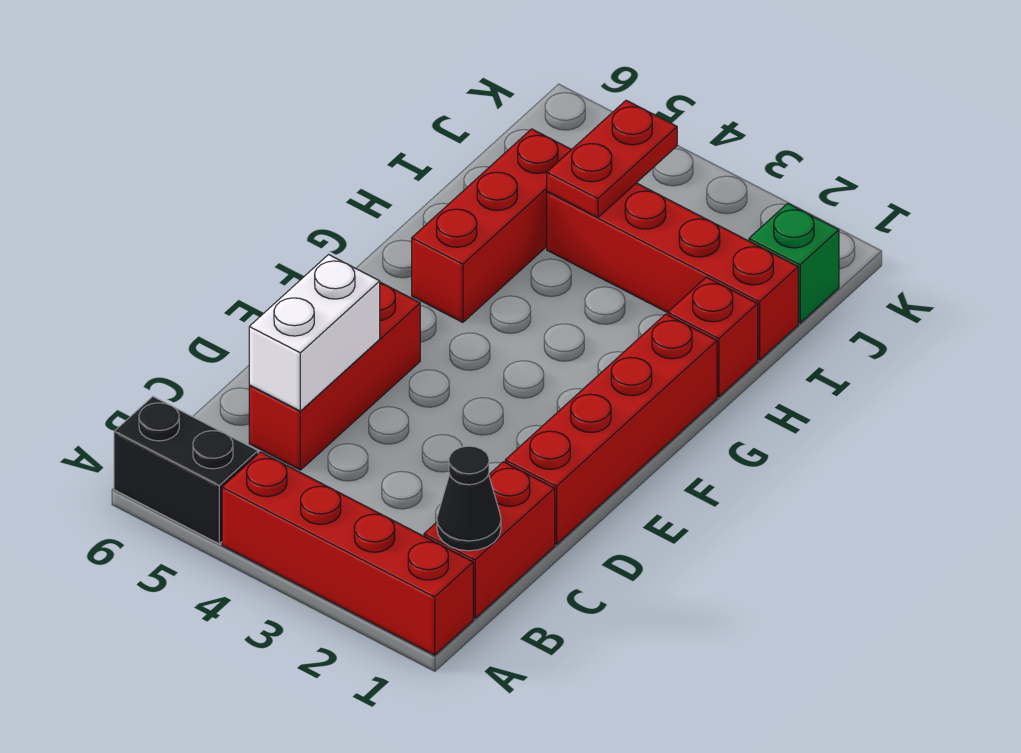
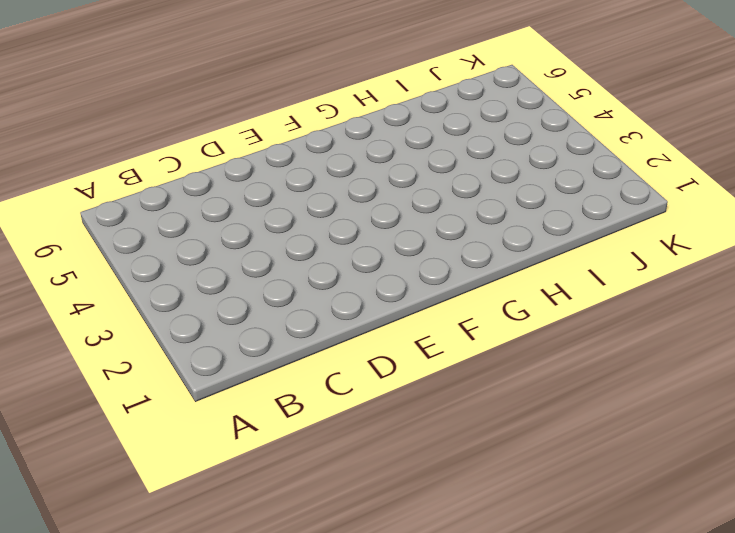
none -> red 1x4 brick [222,452,473,655]
none -> black 1x2 brick [114,397,258,544]
none -> red 1x2 brick [424,462,555,618]

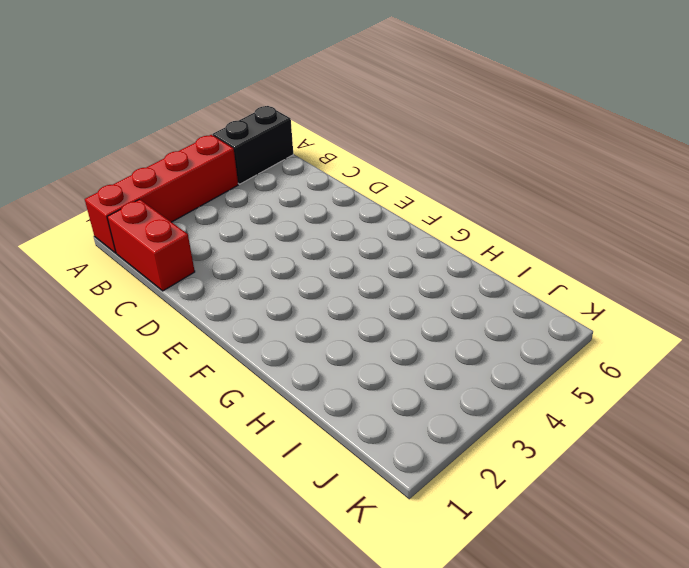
none -> red 1x3 brick [249,282,420,470]
none -> red 1x4 brick [505,314,717,545]
none -> red 1x3 brick [412,129,572,322]

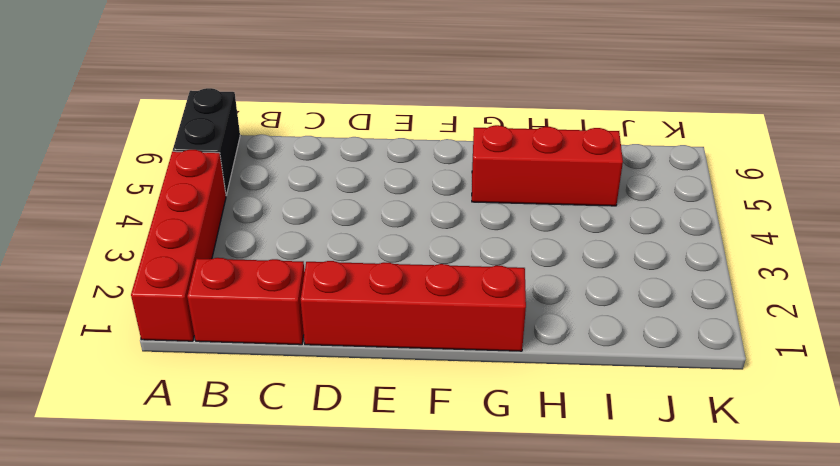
none -> red 1x3 brick [249,282,420,470]
none -> red 1x1 brick [668,277,758,397]
none -> red 1x4 brick [547,183,798,360]

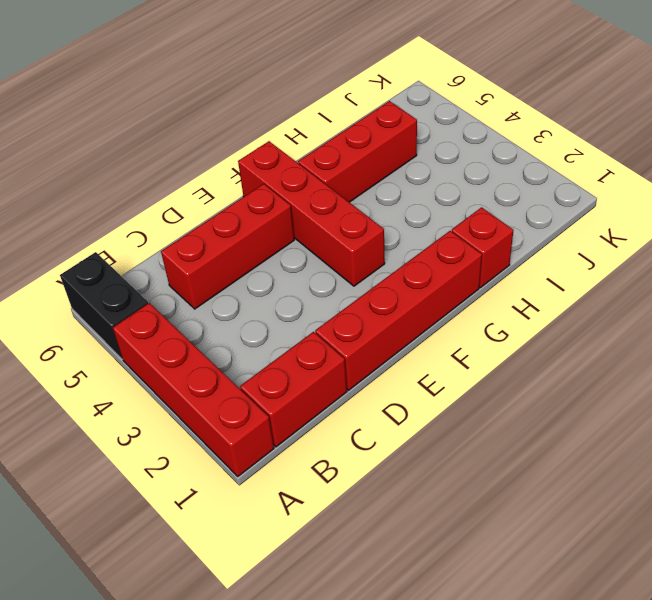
red 1x4 brick [238,141,385,286] -> red 1x4 brick moved to [547,183,798,360]
none -> green 1x1 brick [749,203,839,323]
none -> black 1x1 cone [437,446,501,551]
none -> white 1x2 brick [249,255,380,411]

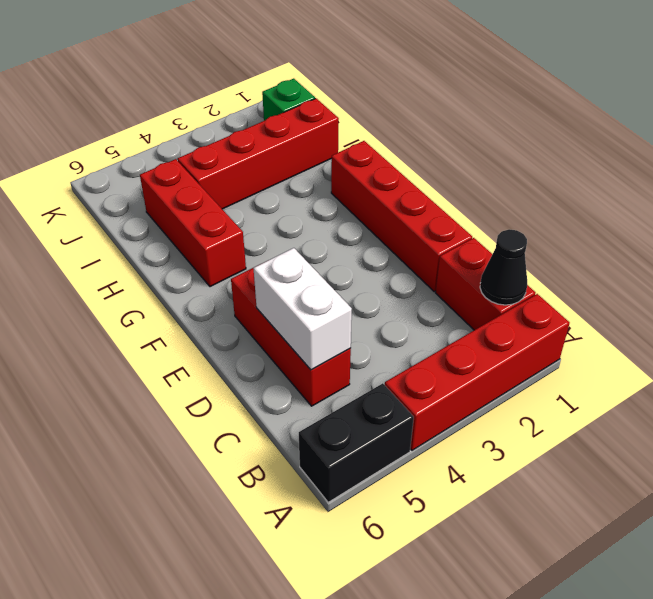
none -> red 1x1 brick [668,277,758,397]
none -> red 1x2 plate [547,100,677,217]

